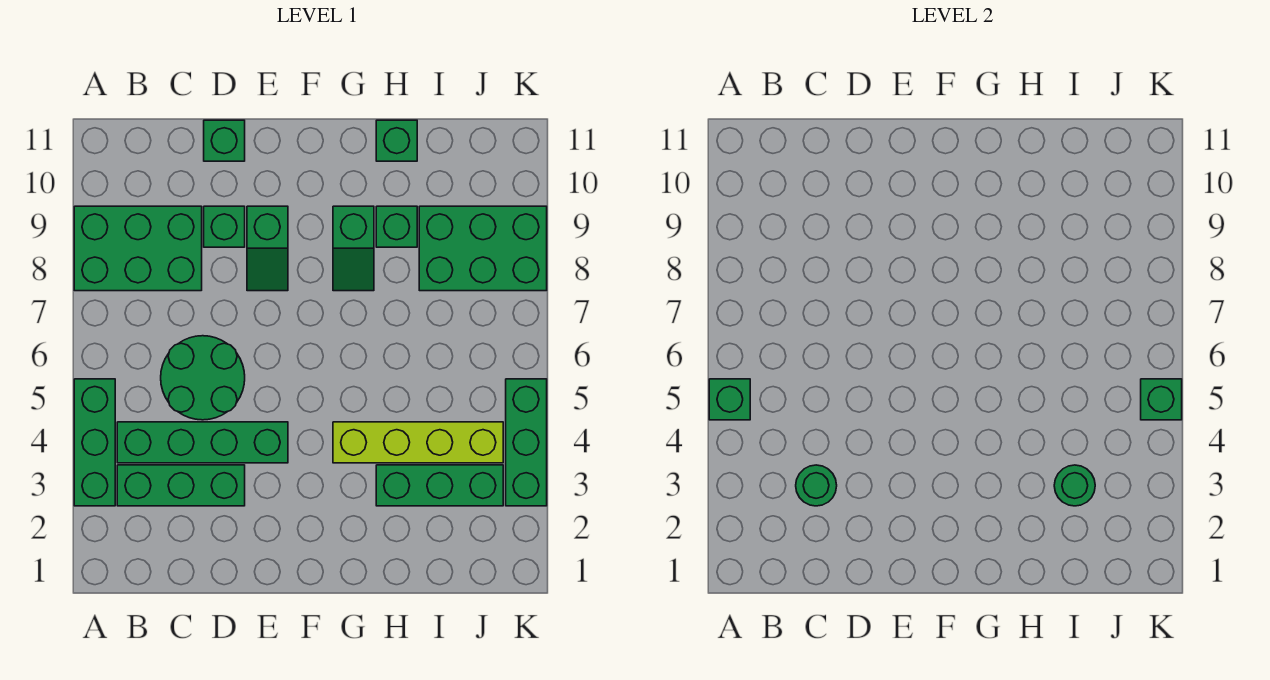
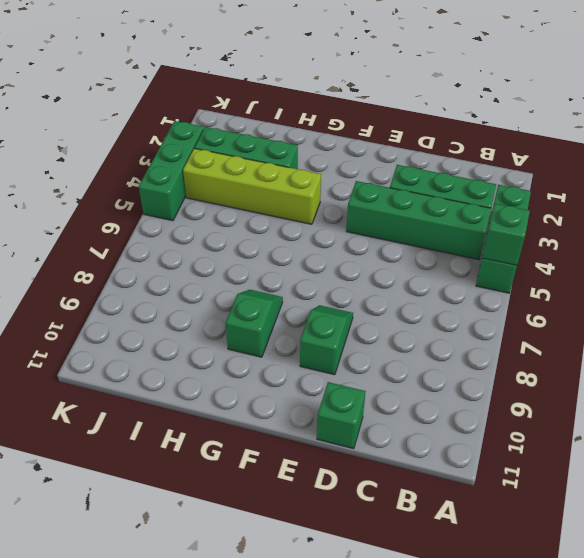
none -> green 2x3 brick [74,206,202,291]
none -> green 2x2 round brick [161,336,245,420]
none -> green 1x1 brick [204,206,245,247]

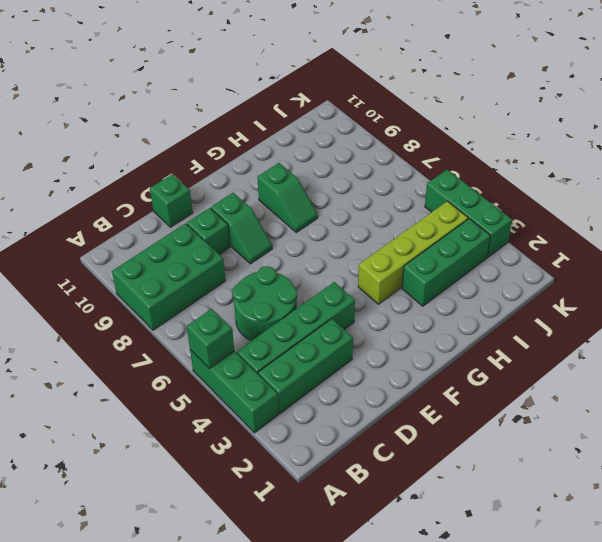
none -> green 1x1 brick [376,206,417,247]
none -> green 1x1 brick [376,120,417,161]
none -> green 2x3 brick [419,206,547,291]

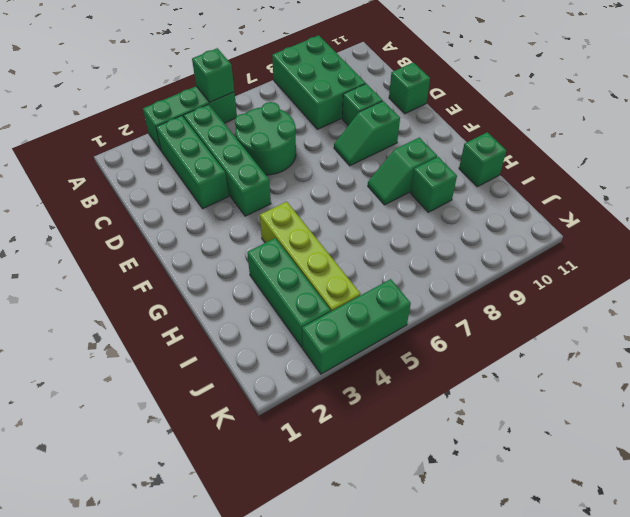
none -> green 2x3 brick [419,206,547,291]
none -> green 1x1 round brick [796,465,837,506]
none -> green 1x1 round brick [1054,465,1095,506]

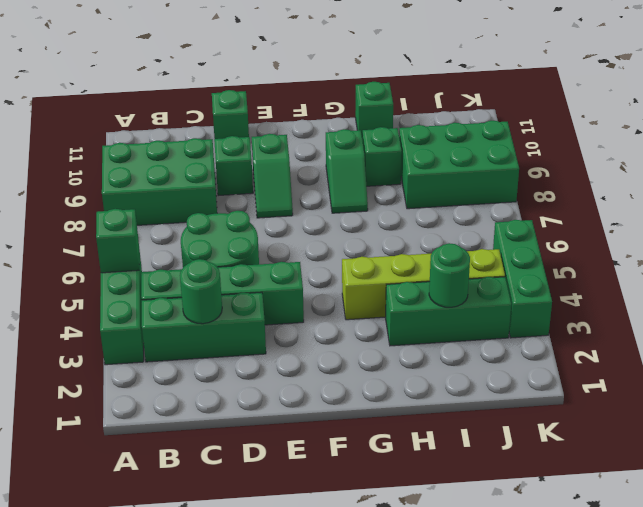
none -> green 1x1 brick [1141,379,1182,420]

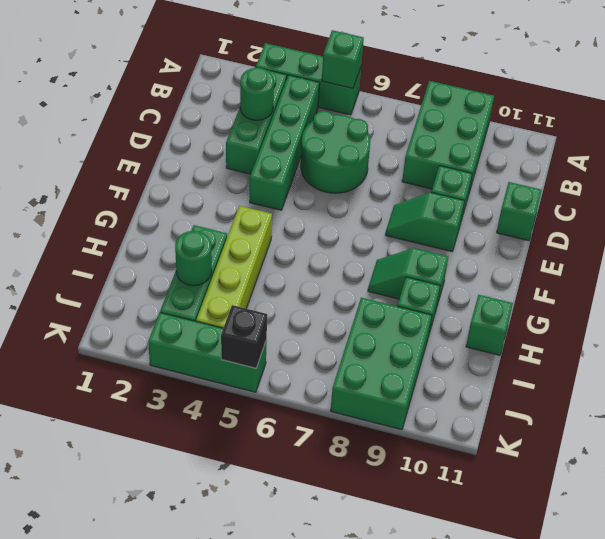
black 1x1 brick [221,305,267,368] -> green 1x1 brick [1141,379,1182,420]

